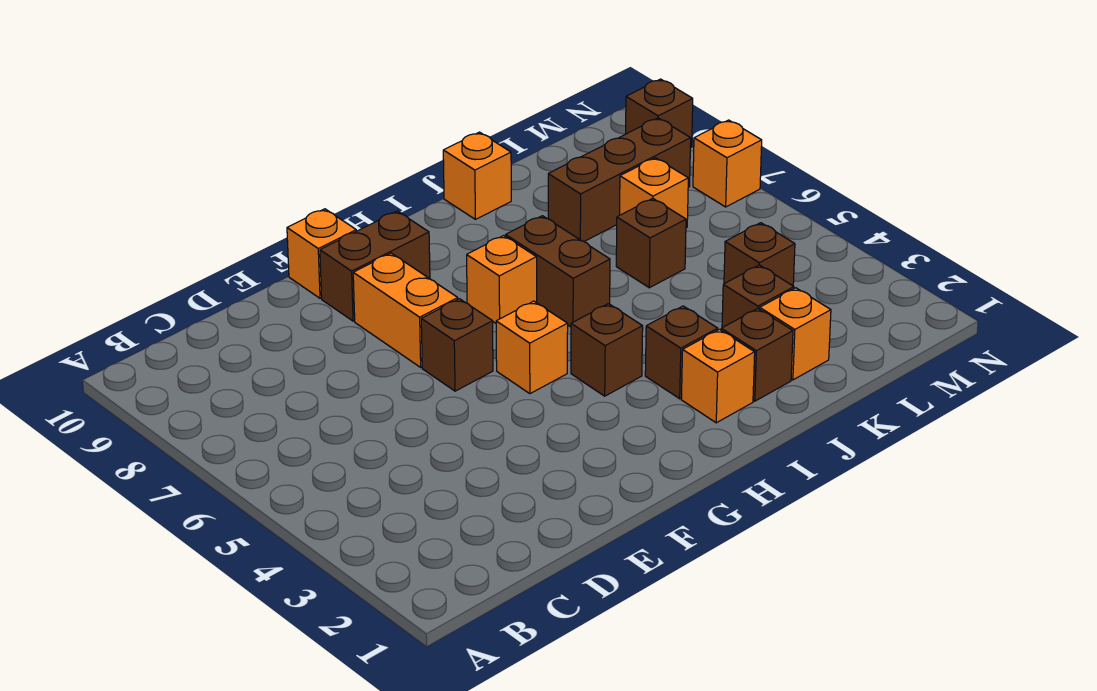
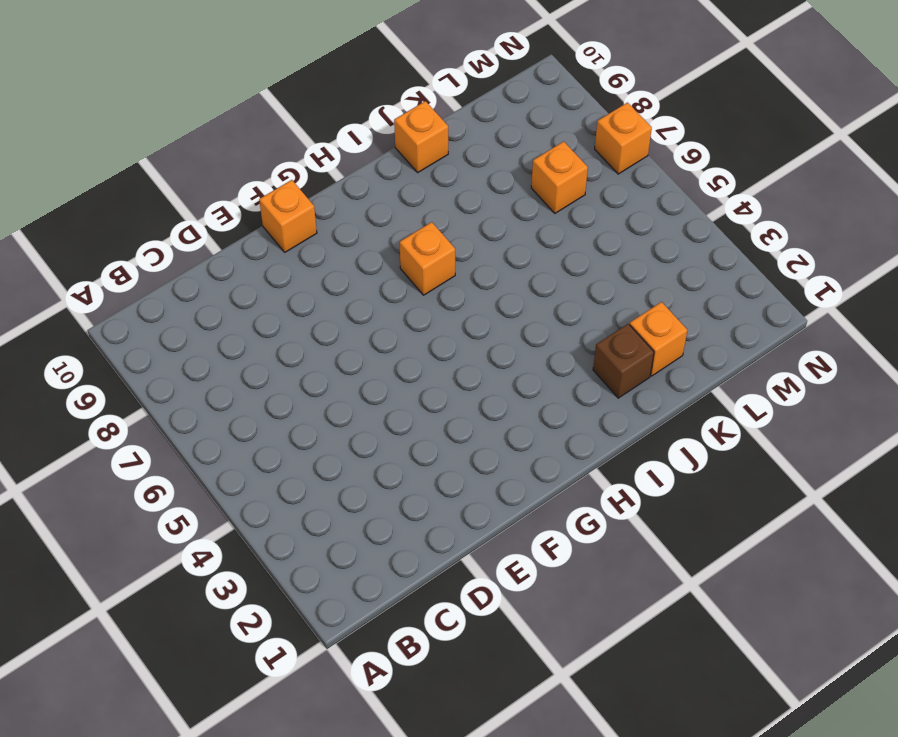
none -> brown 1x1 brick [421,299,493,391]
none -> orange 1x2 brick [353,253,458,367]
none -> brown 1x2 brick [320,211,430,321]

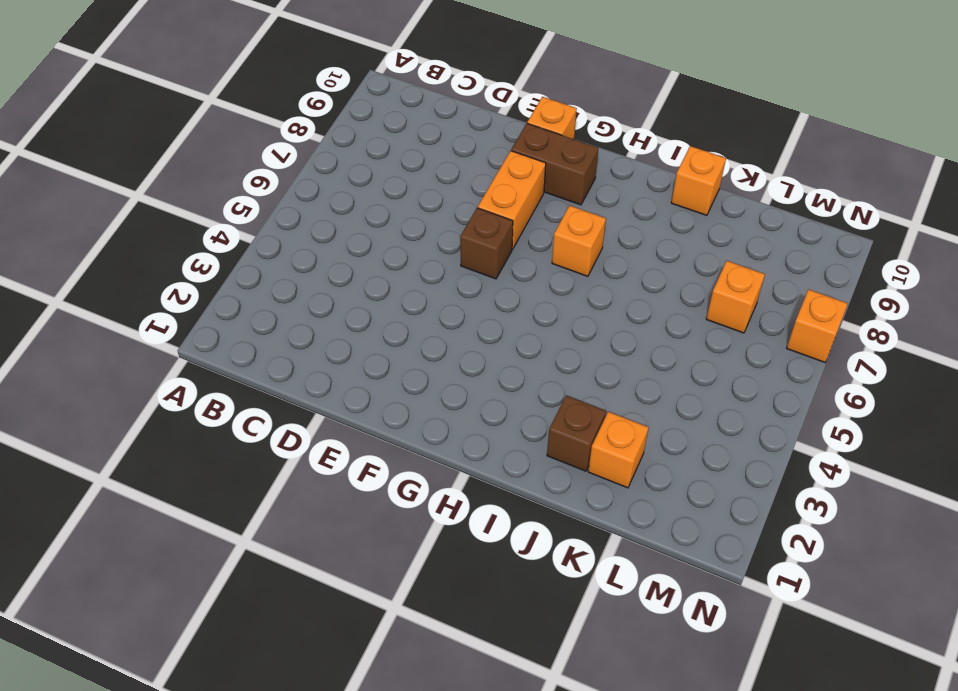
none -> orange 1x1 brick [496,301,568,394]
none -> brown 1x1 brick [571,304,643,396]
none -> orange 1x1 brick [681,329,755,423]

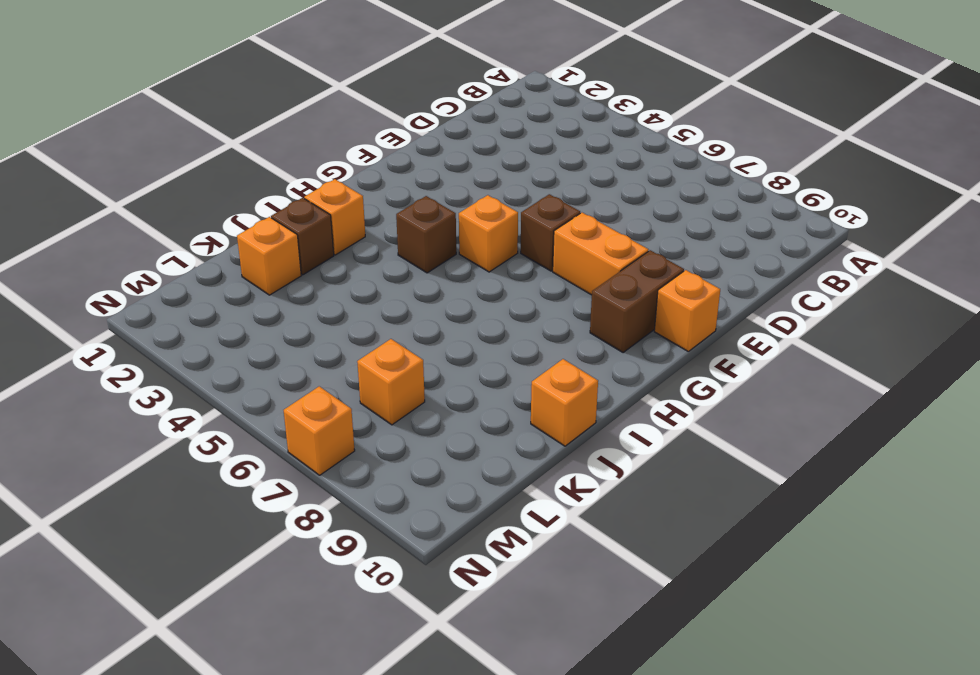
none -> orange 1x1 brick [467,236,537,323]
none -> brown 1x1 brick [645,306,718,399]
none -> brown 1x2 brick [506,216,610,327]

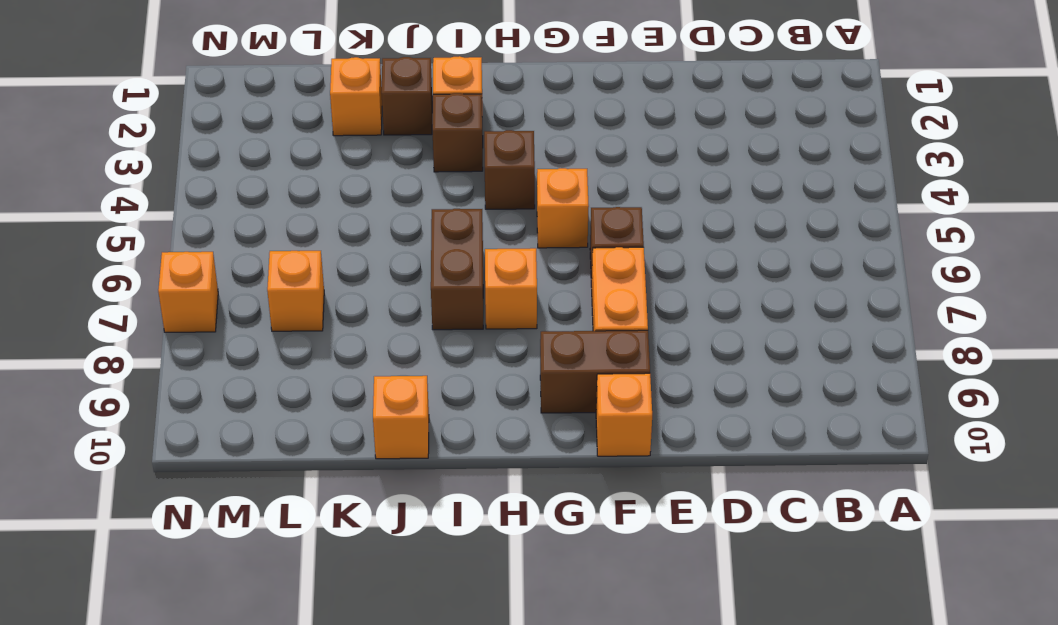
none -> brown 1x1 brick [722,265,794,328]
none -> brown 1x1 brick [616,198,686,288]
none -> brown 1x3 brick [548,118,691,241]

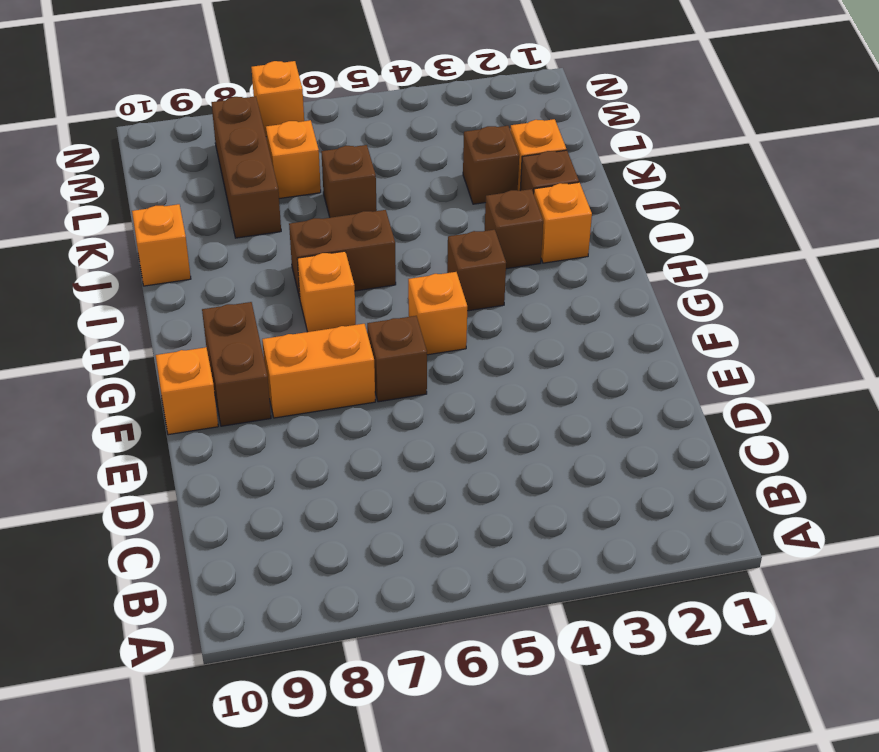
none -> brown 1x1 brick [724,223,795,286]
none -> brown 1x1 brick [626,79,693,148]

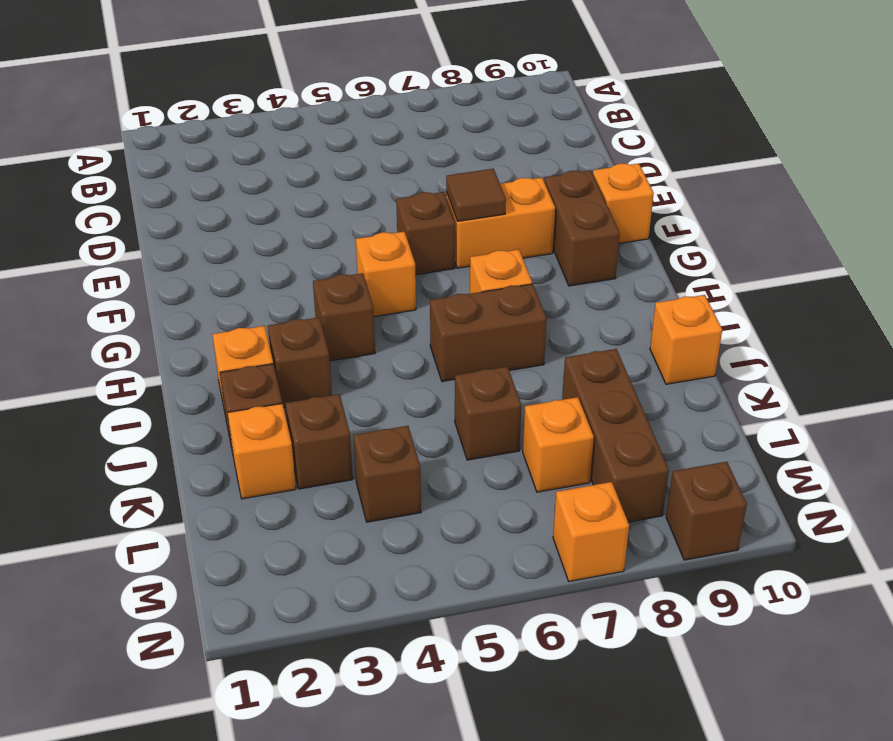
brown 1x1 tile [446,169,506,221] -> none

